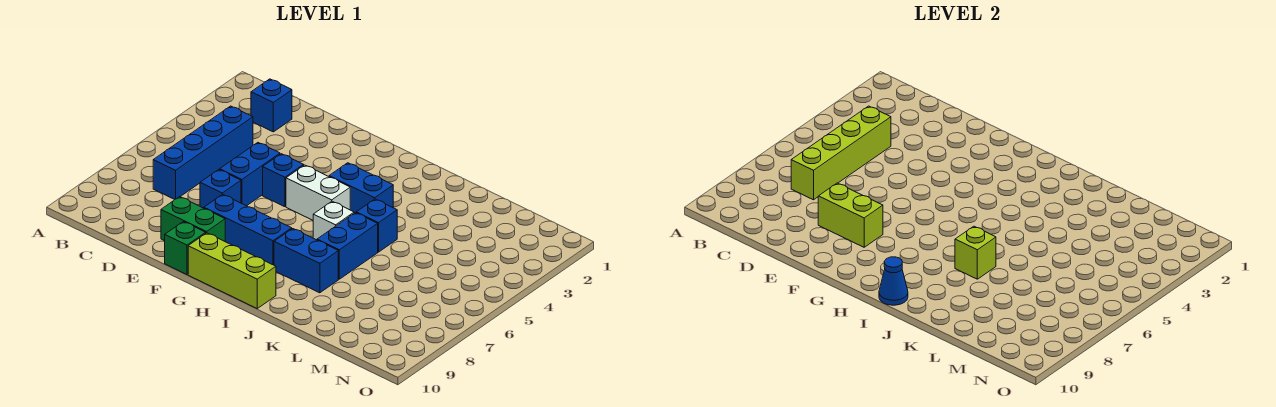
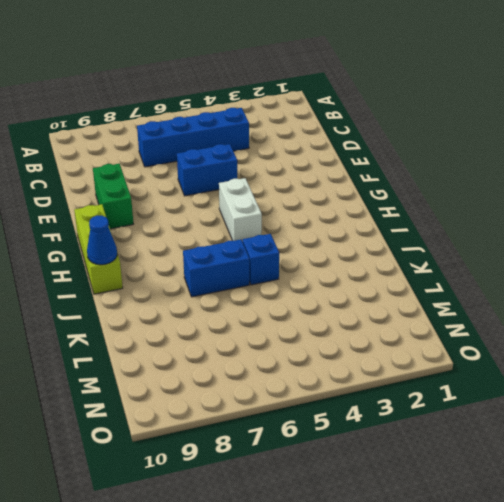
none -> blue 1x1 brick [251,79,292,132]
none -> blue 1x1 brick [200,170,241,208]
none -> blue 1x1 brick [263,154,304,207]

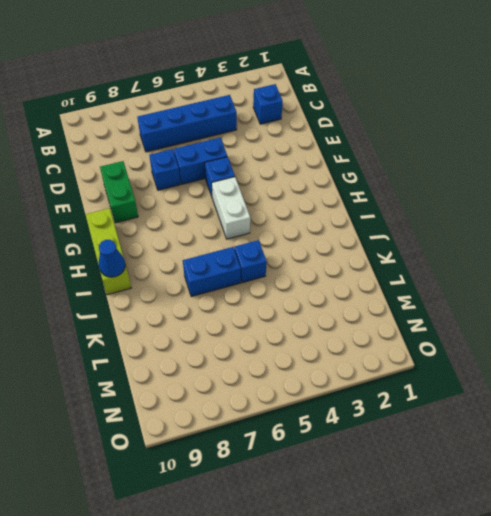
none -> blue 1x3 brick [204,194,292,265]
none -> green 1x1 brick [165,222,206,274]
none -> blue 1x2 brick [329,163,393,213]

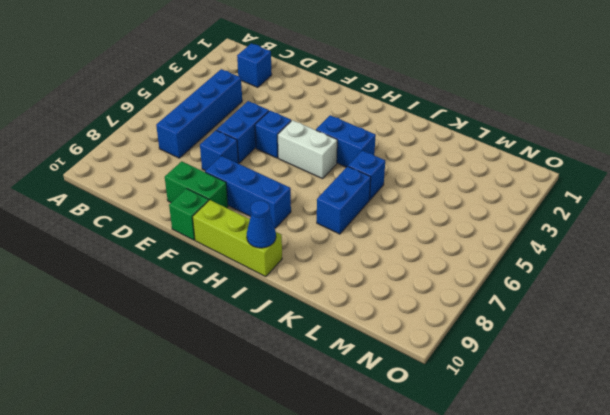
none -> white 1x1 brick [313,201,354,240]
none -> blue 1x2 brick [274,229,338,293]
none -> lime 1x4 brick [791,106,891,200]

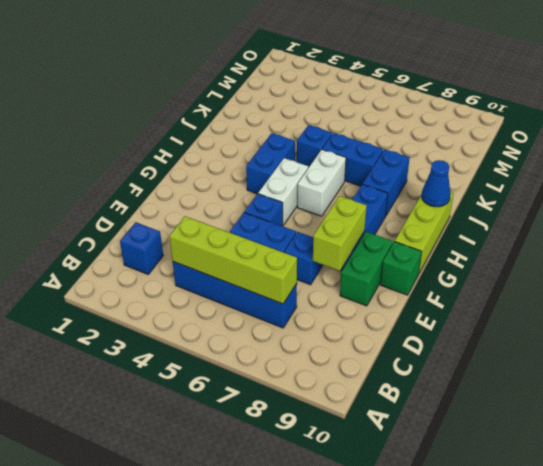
white 1x2 brick [297,150,346,216] -> white 1x1 brick [313,201,354,240]
none -> lime 1x1 brick [955,226,996,279]

